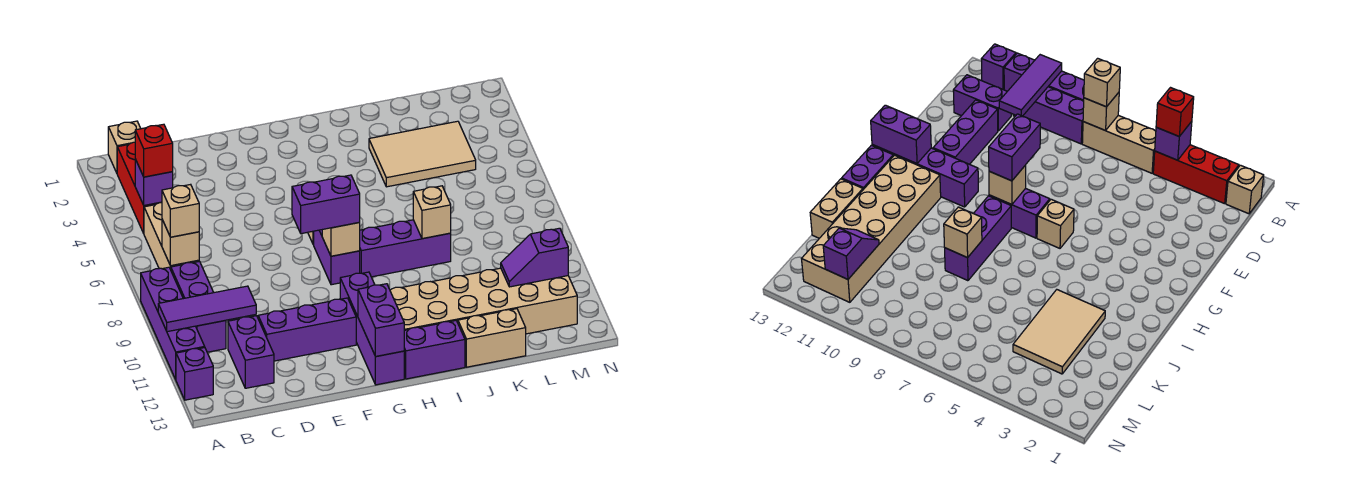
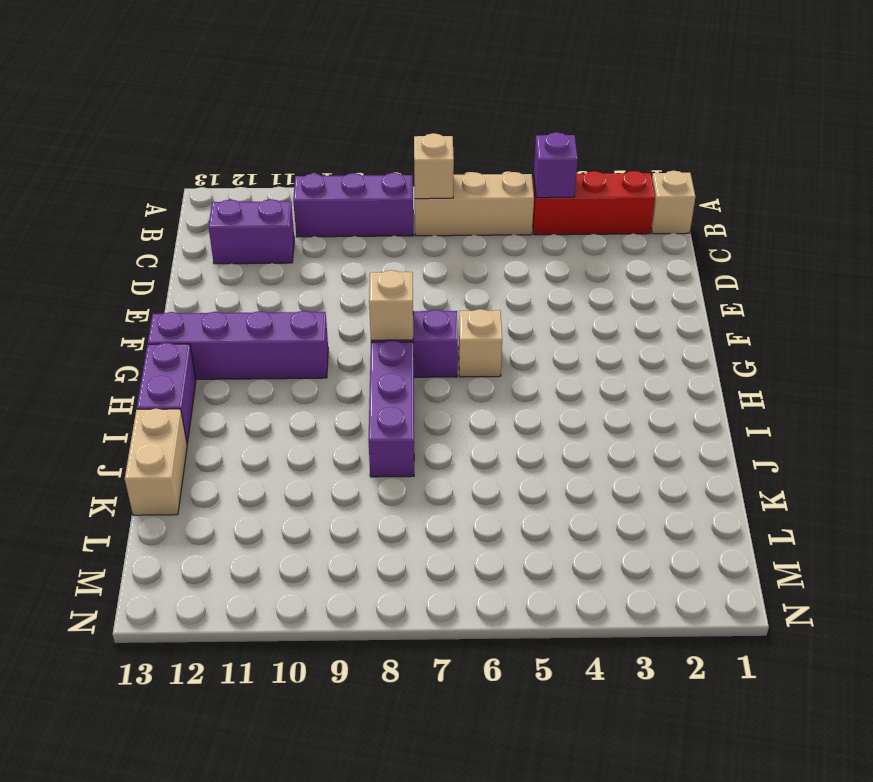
none -> purple 1x4 brick [141,267,205,379]
none -> purple 1x1 brick [176,348,213,400]
none -> purple 1x3 brick [258,298,356,361]

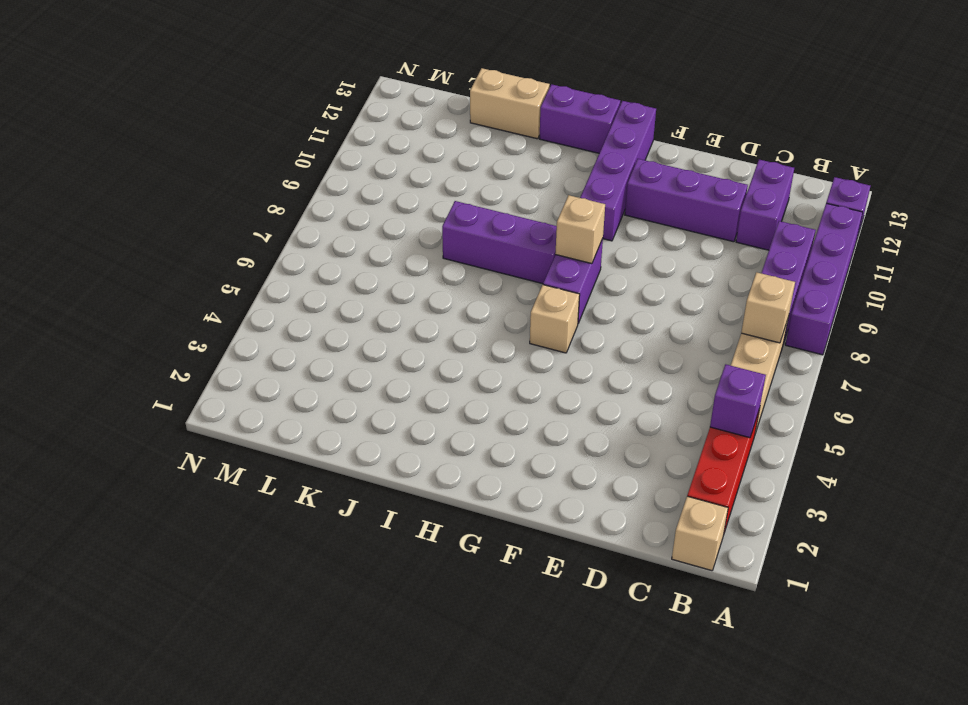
none -> tan 2x6 brick [390,268,577,334]
none -> tan 2x3 tile [369,121,476,187]
none -> purple 1x3 tile [158,286,256,332]

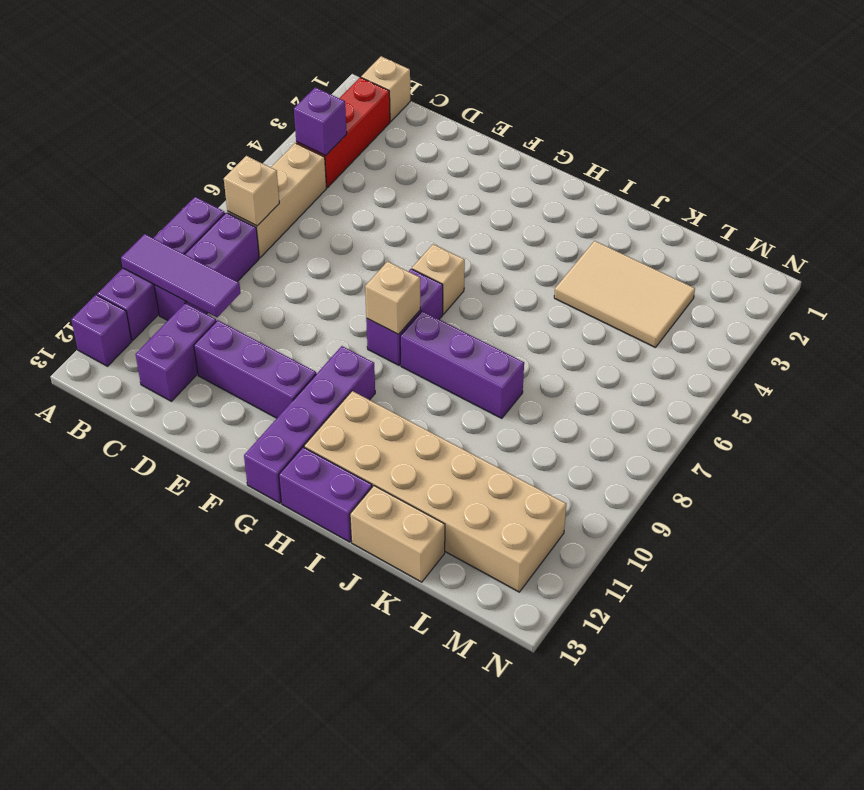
none -> purple 1x2 brick [358,284,404,357]
none -> tan 1x1 brick [413,186,451,239]
none -> purple 1x2 slope [501,228,568,287]

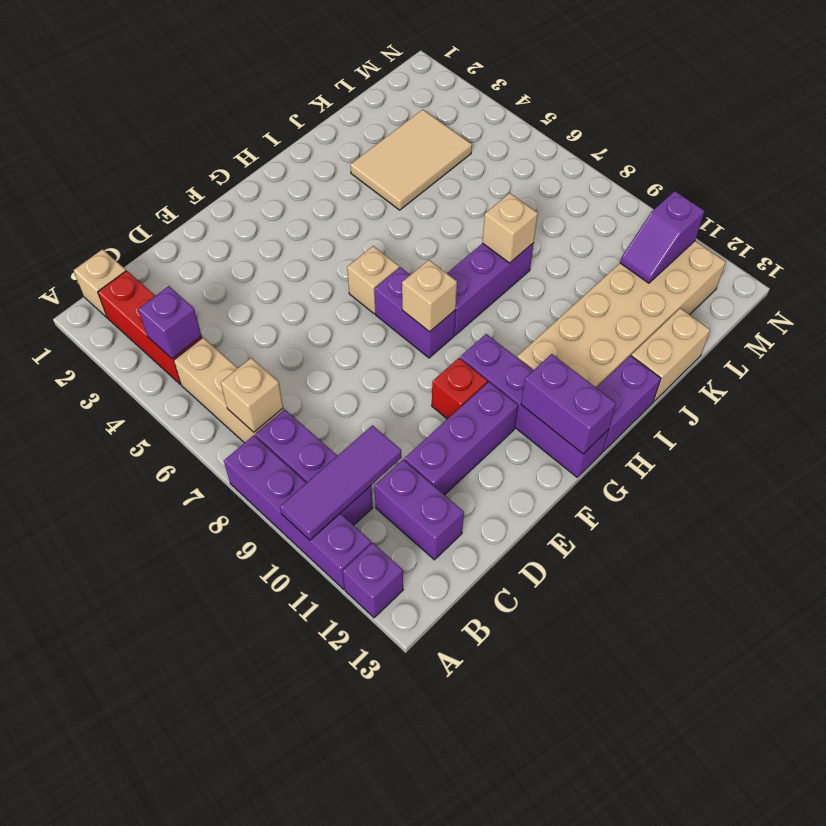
red 1x1 brick [432,358,487,419] -> red 1x1 brick moved to [135,124,173,177]
none -> tan 1x1 brick [162,184,199,237]
none -> purple 1x2 brick [292,175,360,234]

